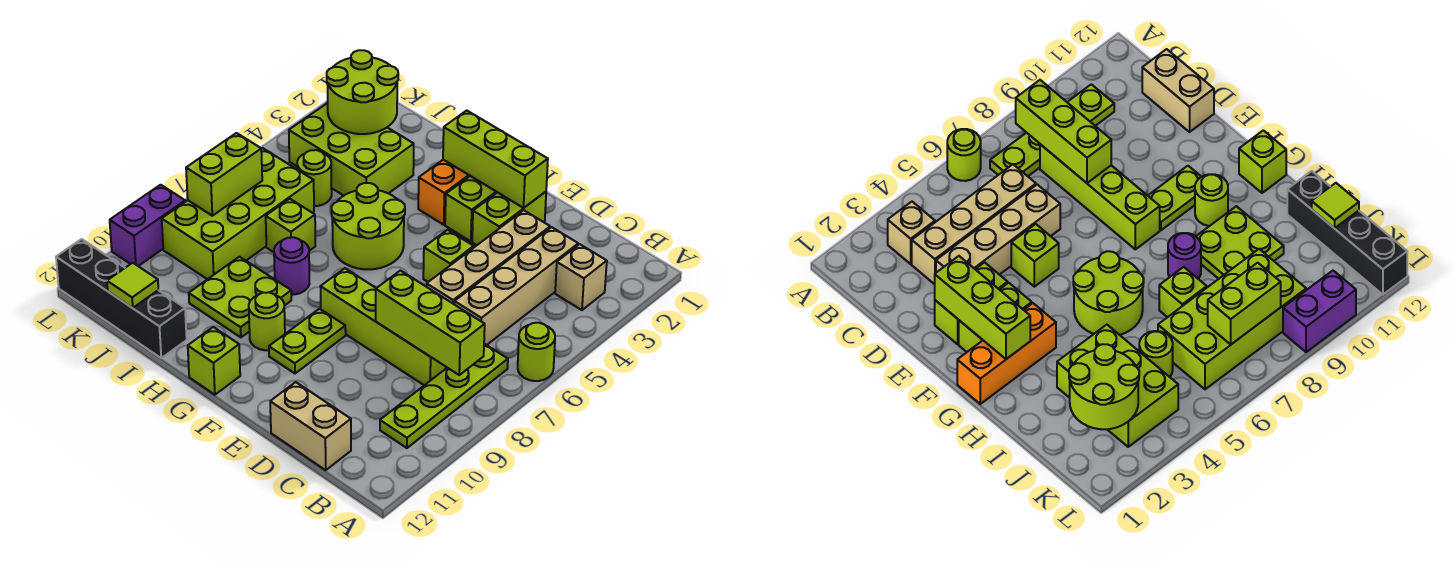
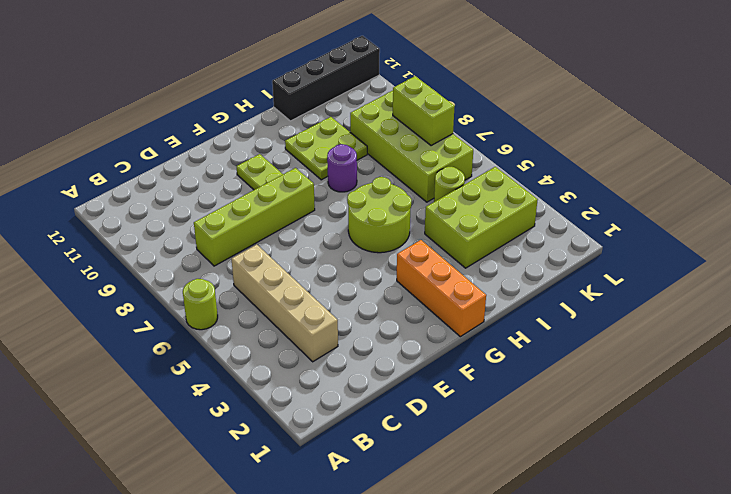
none -> tan 1x1 brick [555,244,607,310]
none -> lime 1x4 plate [380,344,508,448]
none -> tan 1x2 brick [270,382,351,470]

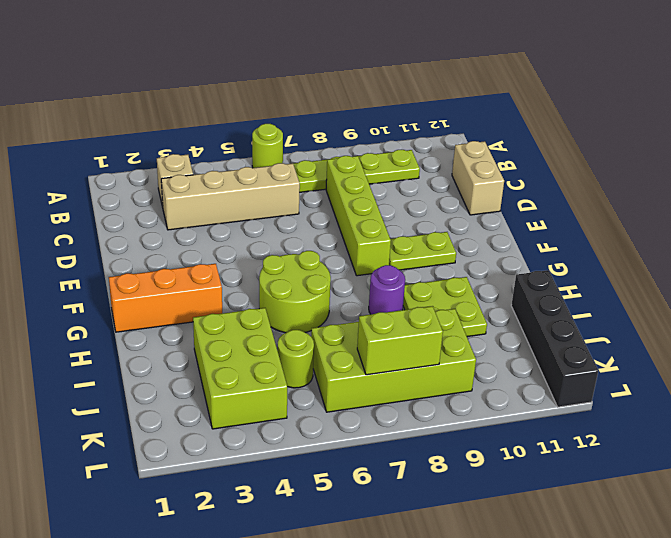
none -> tan 1x4 brick [427,210,550,304]
none -> lime 1x2 brick [472,192,546,245]
none -> lime 1x1 brick [423,230,474,282]

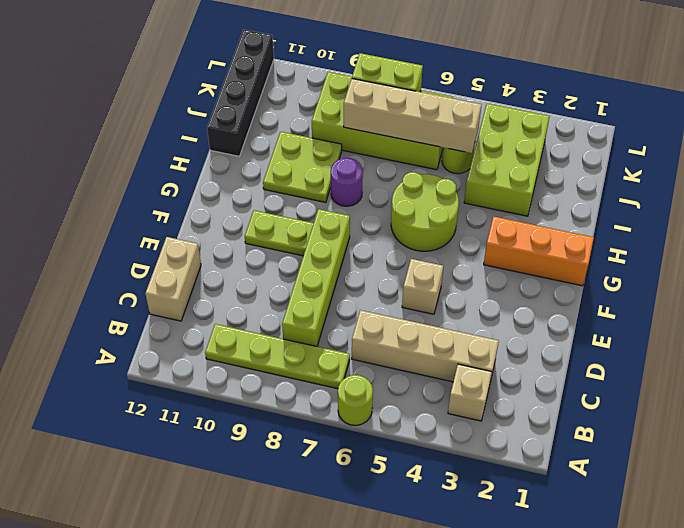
tan 1x1 brick [402,259,443,314] -> lime 1x1 brick [423,230,474,282]
tan 1x4 brick [344,79,481,153] -> tan 1x4 brick moved to [427,210,550,304]
none -> lime 1x2 brick [472,192,546,245]
none -> lime 1x2 brick [445,176,497,241]
none -> lime 1x1 round brick [249,292,285,350]

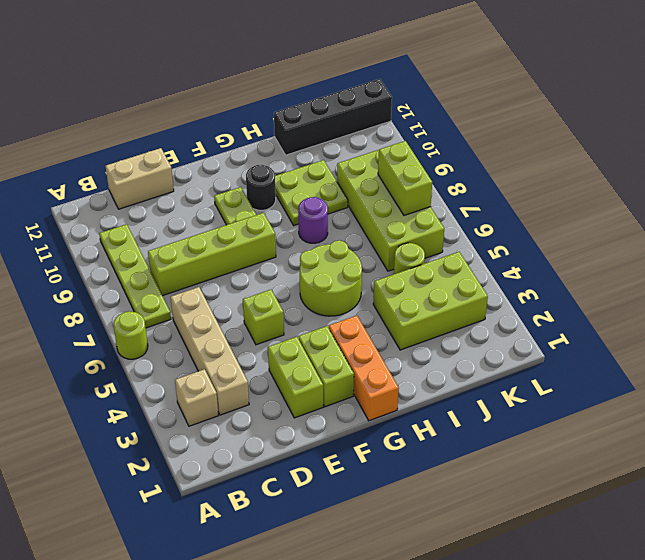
black 1x1 round brick [246,164,276,210] -> lime 1x1 round brick [249,292,285,350]
none -> tan 1x4 brick [427,210,550,304]
none -> lime 1x1 brick [188,327,240,395]
none -> lime 1x1 brick [266,199,315,252]

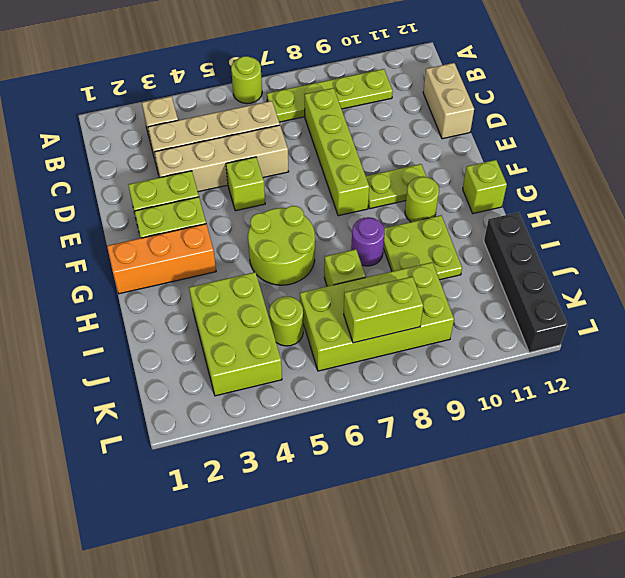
none -> purple 1x2 brick [110,185,185,266]
none -> lime 1x3 brick [376,271,485,375]
none -> lime 1x3 brick [443,111,548,208]

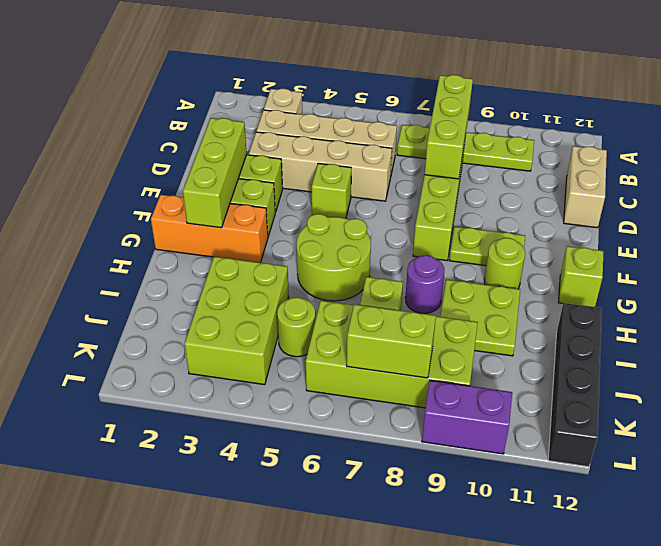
none -> lime 1x1 round brick [518,323,555,381]
none -> lime 2x2 round brick [327,50,398,134]
none -> lime 1x1 tile [107,263,158,308]

